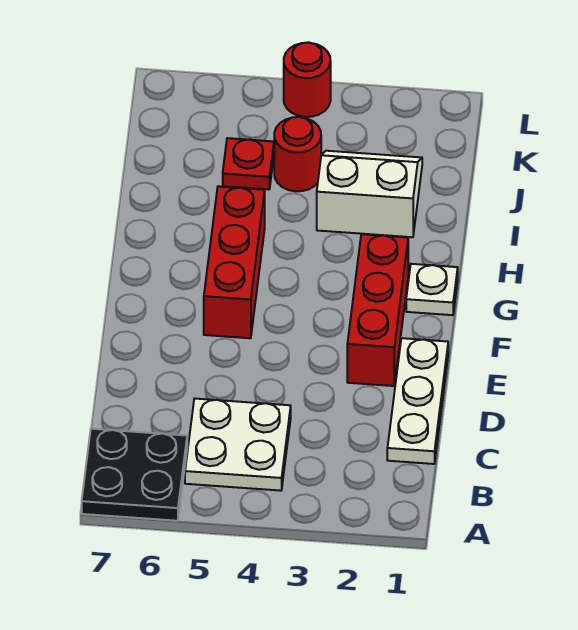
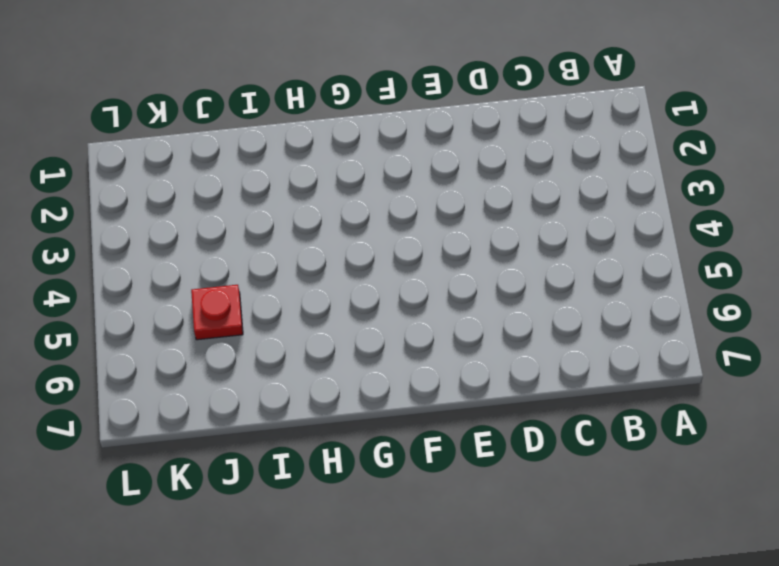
none -> black 2x2 plate [82,429,187,521]
none -> white 2x2 plate [185,399,291,491]

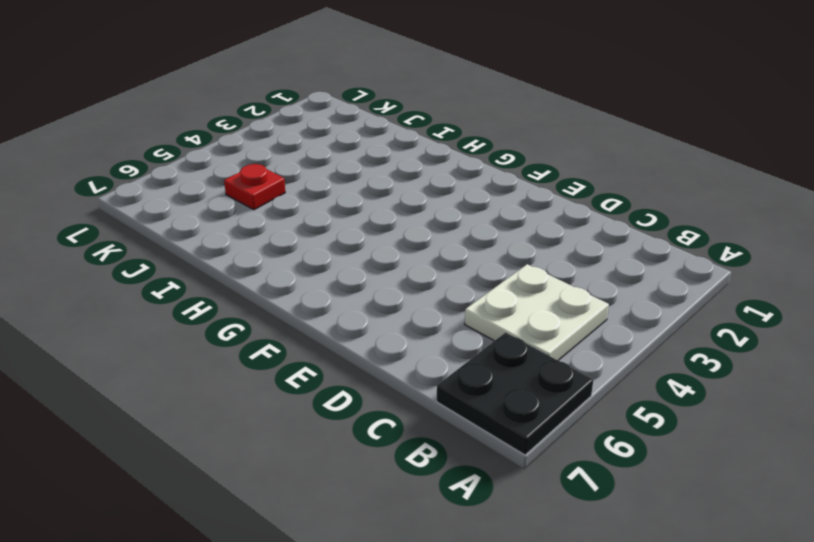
none -> white 1x3 plate [387,338,448,464]
none -> red 1x3 brick [347,234,408,386]

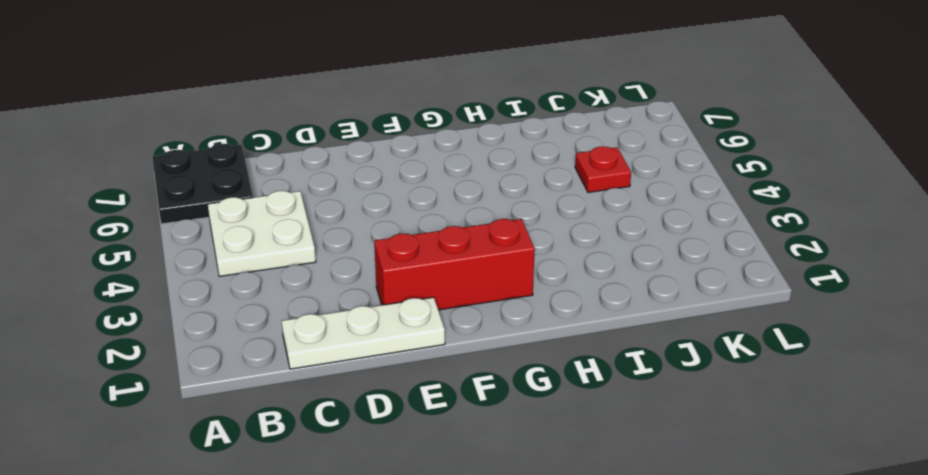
none -> red 1x3 brick [204,186,265,338]
none -> white 1x1 plate [406,264,458,315]

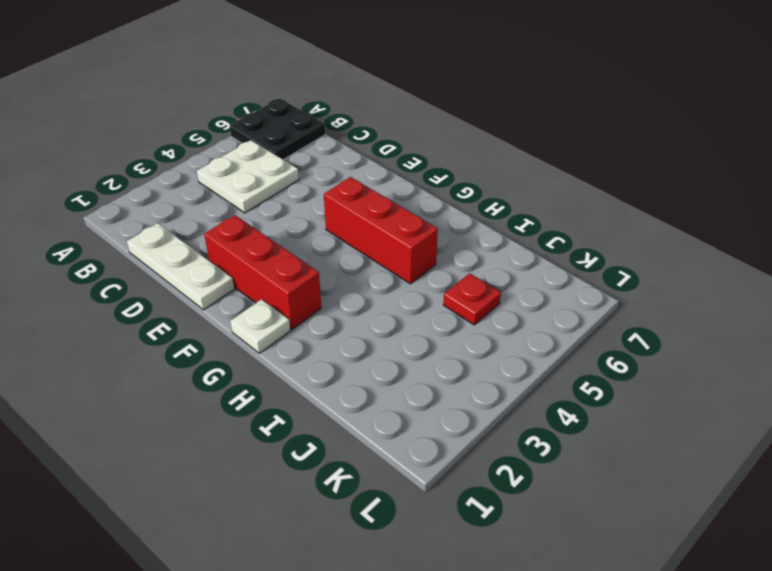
none -> white 2x2 slope [317,151,422,237]
none -> red 1x1 round brick [274,117,321,191]

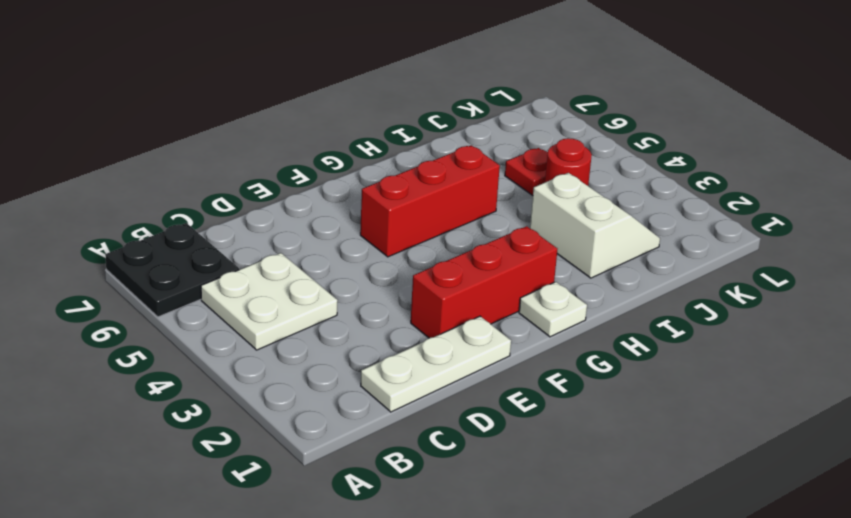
none -> red 1x1 round brick [284,42,331,117]

